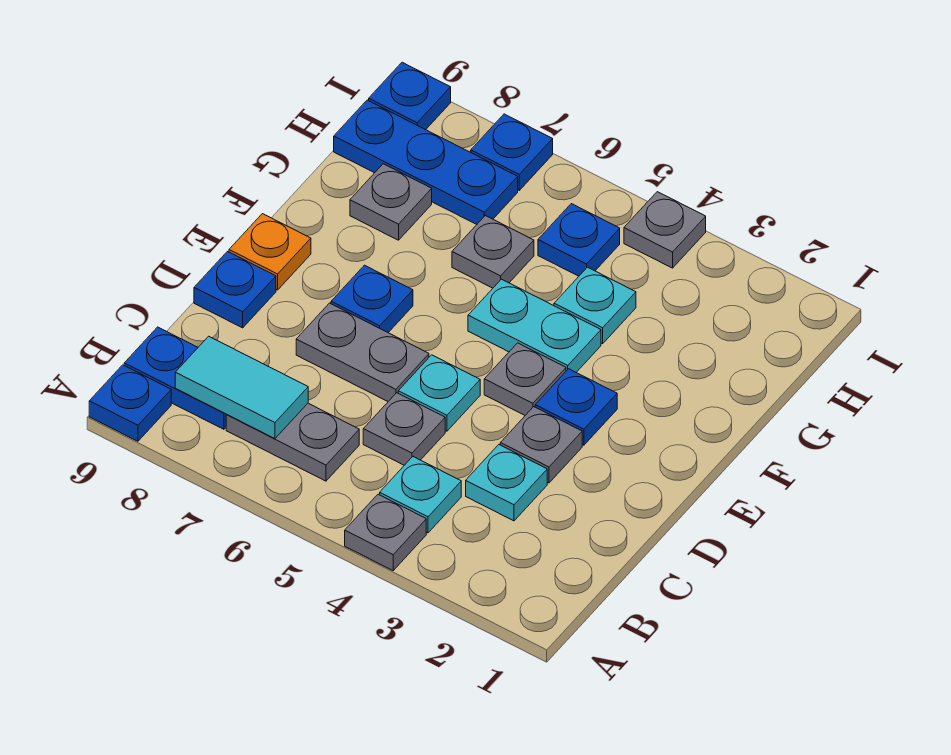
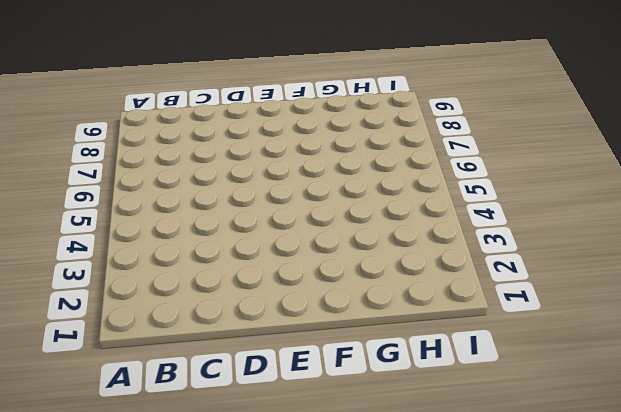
none -> grey 1x1 plate [345,494,426,570]
none -> blue 1x1 plate [89,365,171,441]
none -> cyan 1x1 plate [380,457,461,533]

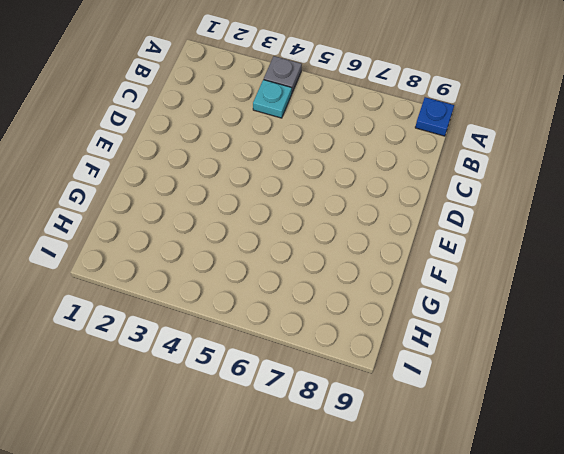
none -> grey 1x2 plate [226,403,359,481]
none -> blue 1x2 plate [124,327,227,429]
none -> cyan 1x1 plate [466,445,547,521]

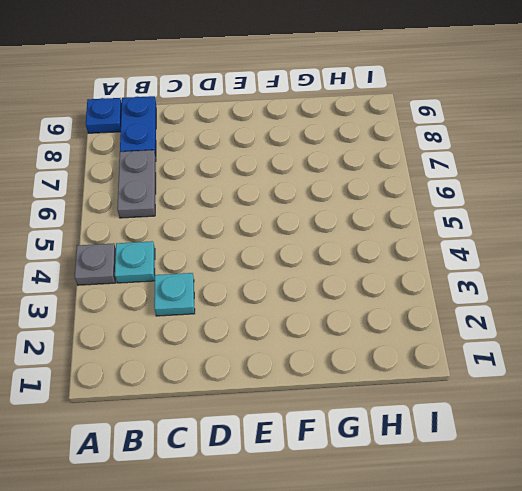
none -> grey 1x1 plate [363,393,445,465]
none -> grey 1x1 plate [500,407,582,483]
none -> cyan 1x1 plate [398,355,480,431]

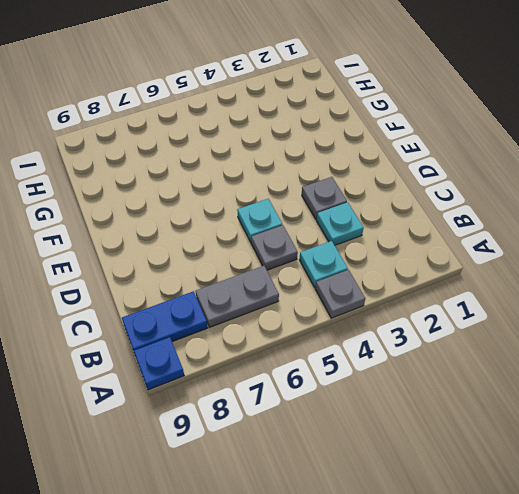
none -> grey 1x2 plate [296,303,429,401]
none -> blue 1x1 plate [194,252,276,328]
none -> blue 1x1 plate [535,369,617,445]

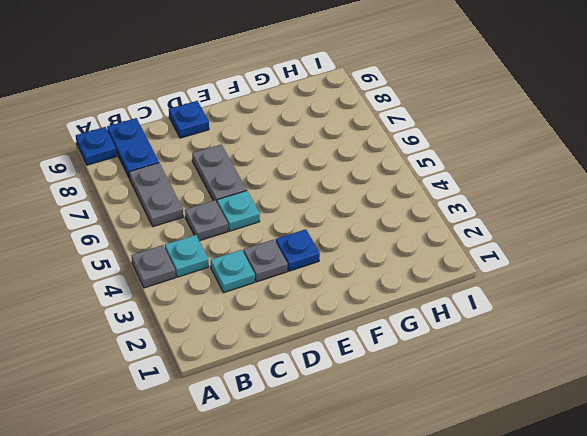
none -> grey 1x1 plate [484,343,566,415]
none -> blue 1x1 plate [331,265,413,332]
none -> orange 1x1 plate [229,214,311,290]

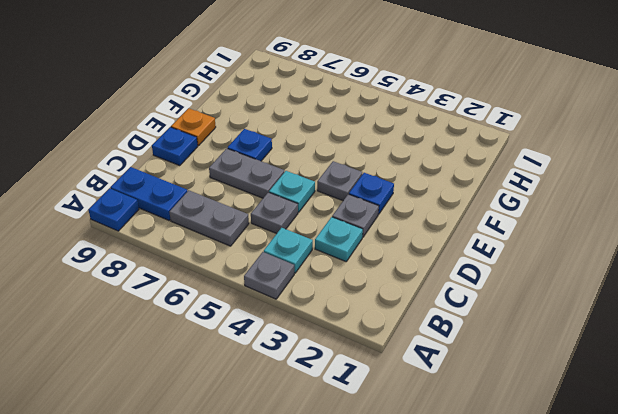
none -> cyan 1x2 plate [468,279,601,372]
none -> cyan 1x1 plate [554,267,636,344]
none -> grey 1x1 plate [452,216,534,288]

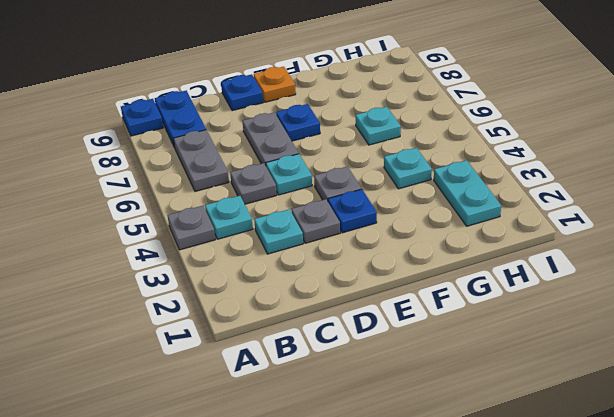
cyan 1x1 plate [356,107,401,145] -> grey 1x1 plate [452,216,534,288]
cyan 1x2 plate [434,160,501,226] -> cyan 1x2 plate moved to [468,279,601,372]
none -> grey 1x1 plate [350,164,432,240]
none -> blue 1x1 plate [538,204,620,276]
none -> blue 1x3 plate [334,100,518,224]

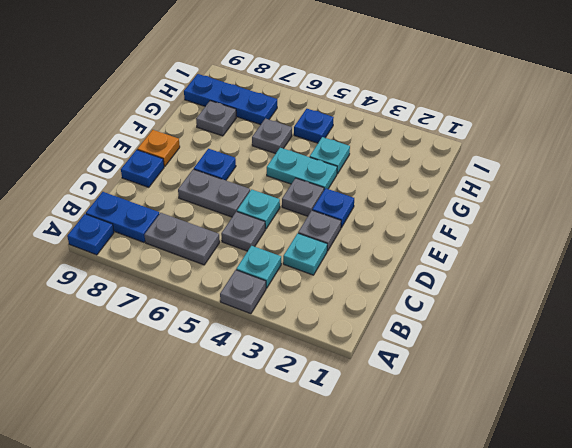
none -> grey 1x1 plate [624,192,706,268]
none -> blue 1x1 plate [471,114,553,190]
none -> blue 1x1 plate [369,62,451,130]

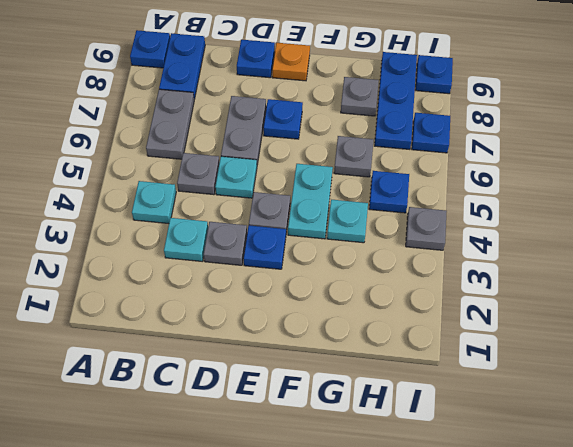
none -> grey 1x1 plate [345,494,426,570]
none -> cyan 1x2 tile [175,336,308,439]

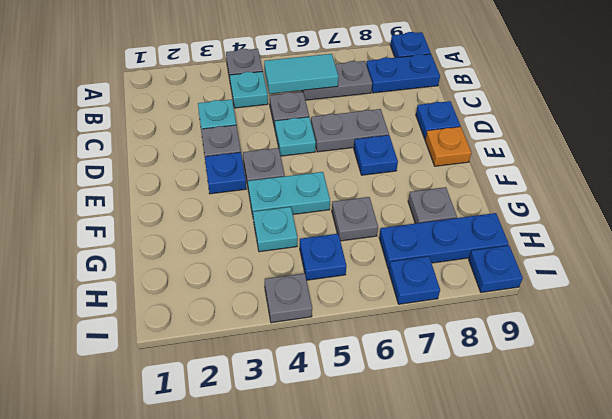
cyan 1x2 tile [264,54,338,94] -> cyan 1x2 tile moved to [175,336,308,439]

